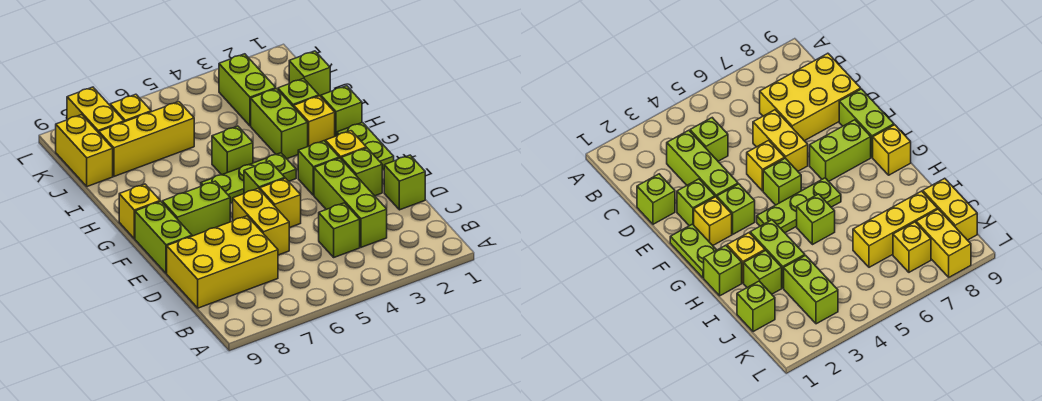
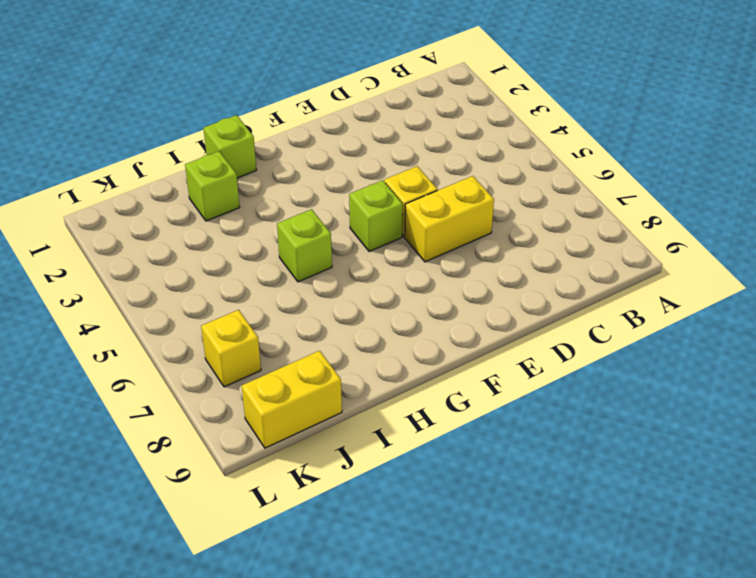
none -> lime 1x3 brick [314,158,387,247]
none -> lime 1x1 brick [319,203,360,257]
none -> yellow 2x3 brick [167,216,278,308]

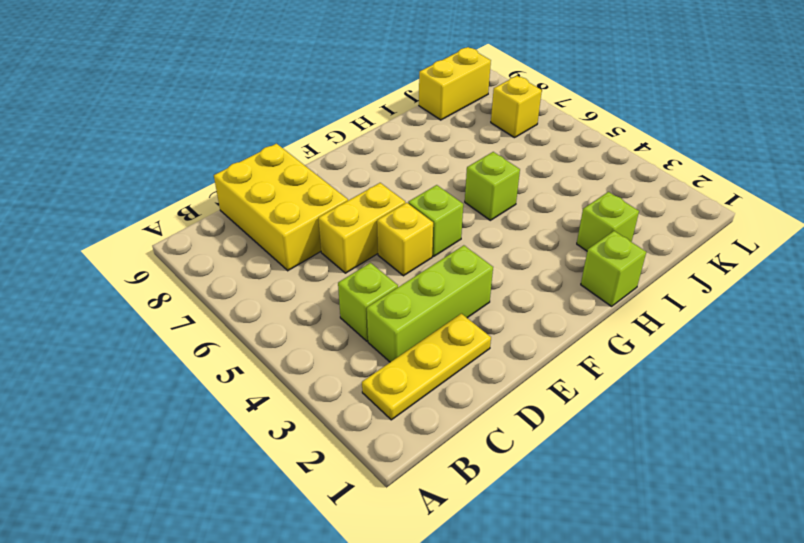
yellow 1x3 plate [362,314,491,420] -> none
none -> lime 1x1 brick [384,155,425,210]
none -> lime 1x1 brick [341,148,382,196]
none -> lime 1x2 brick [135,201,192,273]

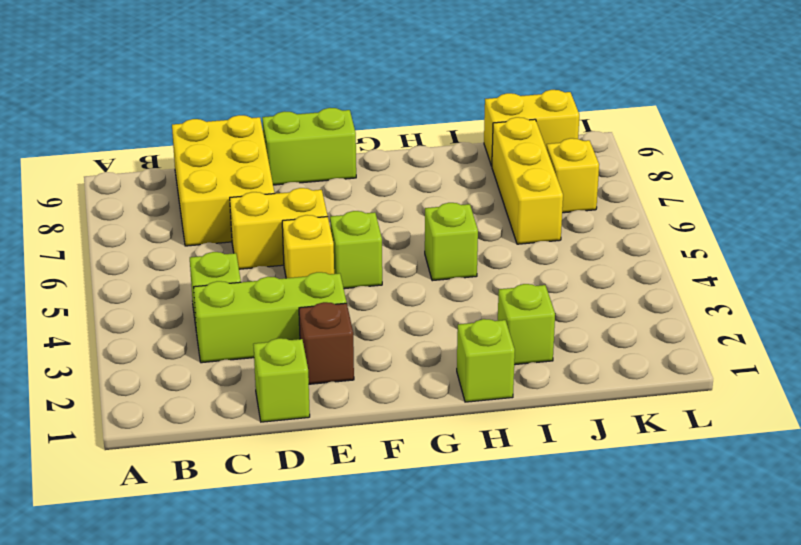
brown 1x1 brick [299,302,354,384] -> lime 1x1 brick [341,148,382,196]
none -> lime 1x2 plate [337,123,394,170]
none -> yellow 1x1 brick [325,131,366,158]
none -> lime 1x1 brick [298,141,339,195]

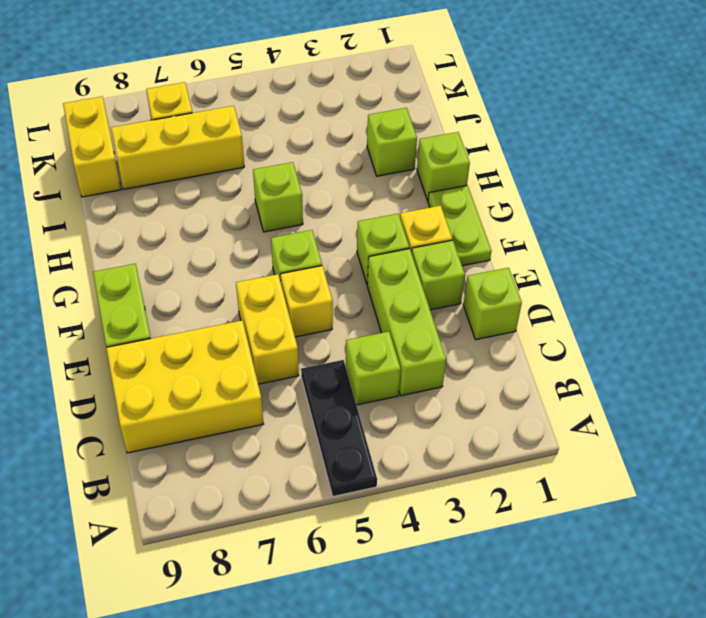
black 1x3 plate [301,360,377,496] -> none
none -> lime 1x2 brick [162,181,230,236]
none -> lime 1x3 plate [201,153,296,203]
none -> yellow 1x1 brick [119,184,160,239]

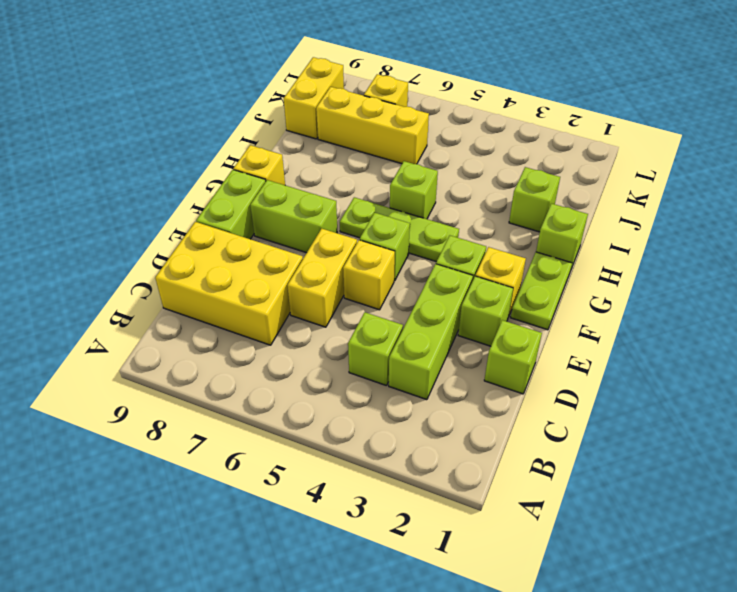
none -> yellow 1x1 brick [294,96,335,146]
none -> lime 1x2 brick [251,89,308,159]
none -> lime 1x1 brick [289,51,330,97]

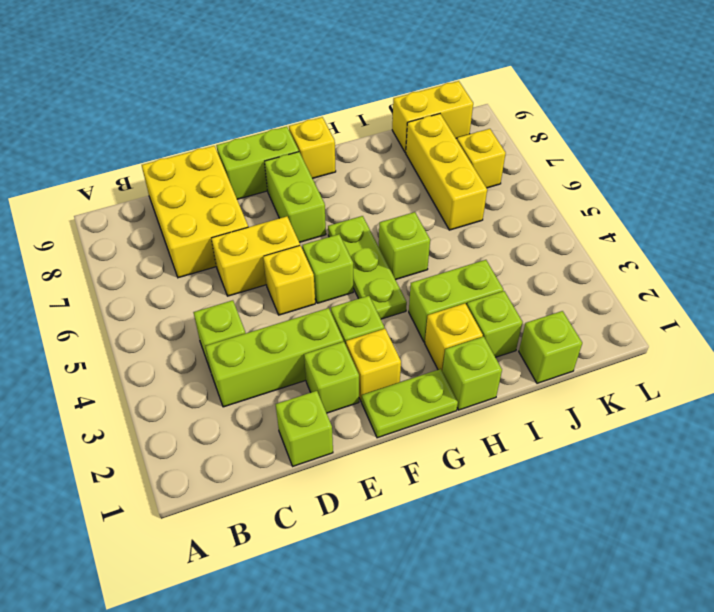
none -> lime 1x2 brick [219,54,276,126]
none -> yellow 1x2 brick [67,87,124,133]

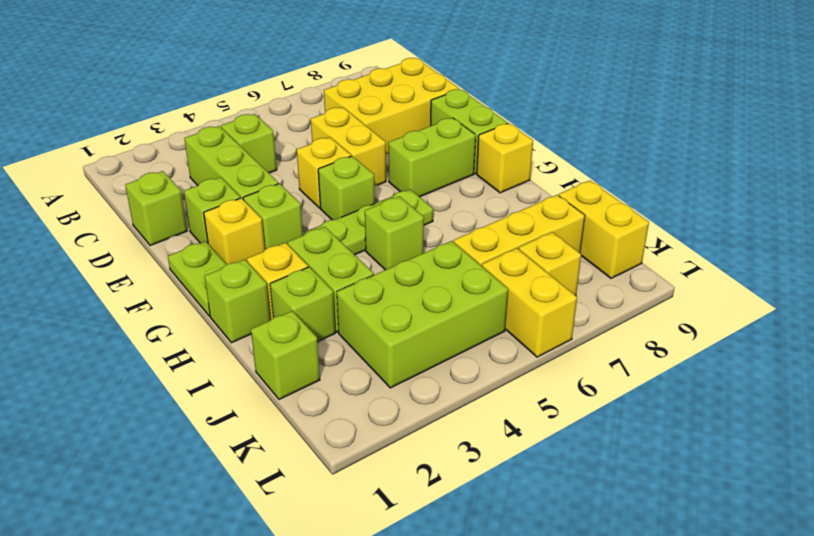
lime 2x3 brick [337,241,508,388] -> lime 1x2 brick [219,54,276,126]
yellow 1x2 brick [482,248,577,357] -> yellow 1x2 brick moved to [67,87,124,133]

